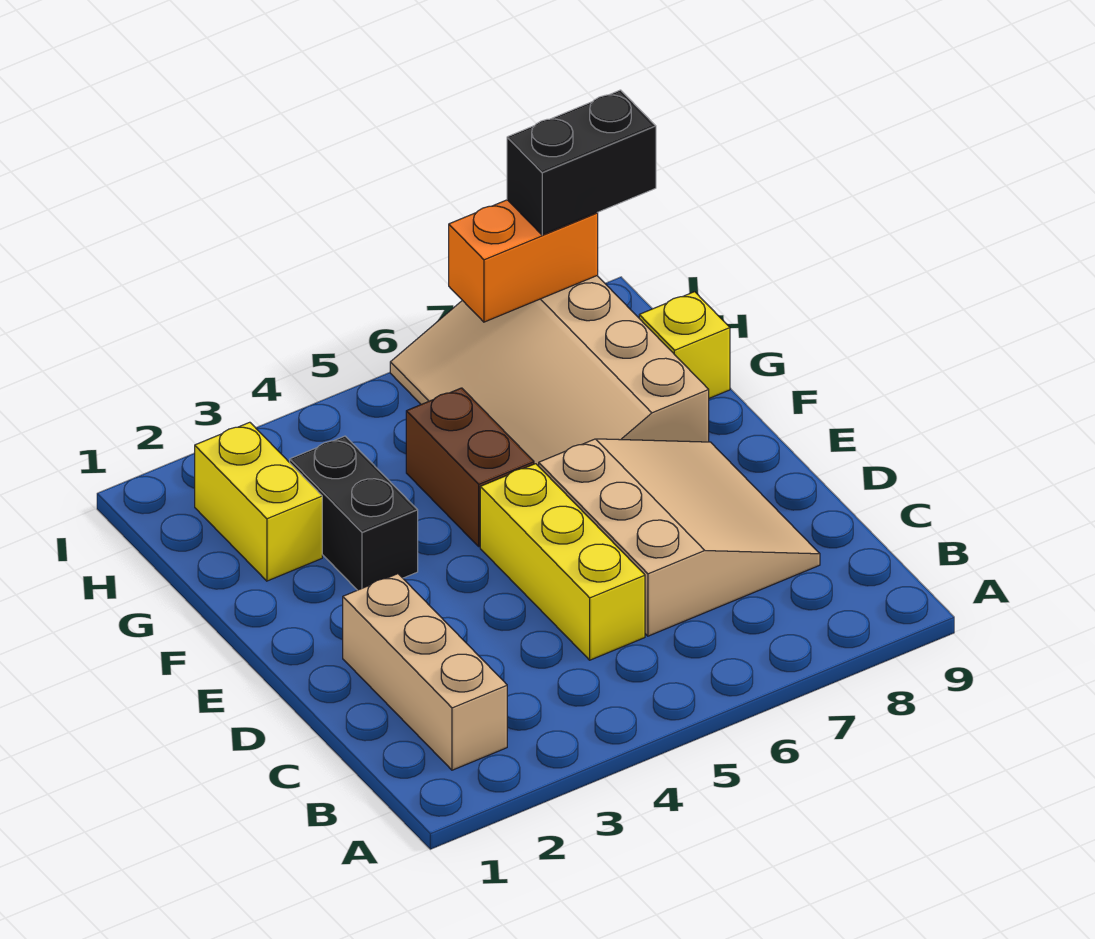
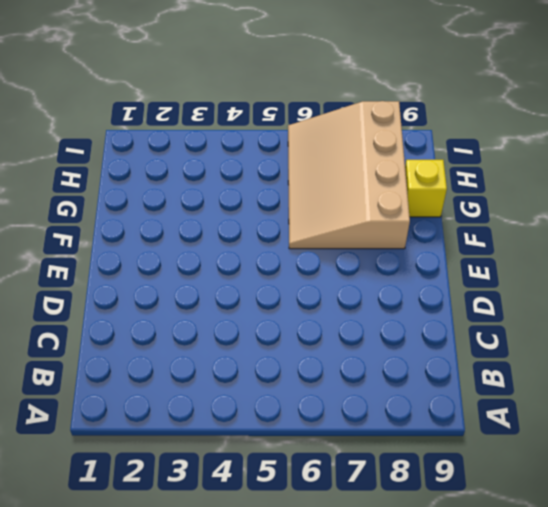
none -> tan 1x3 brick [343,574,507,770]
none -> yellow 1x3 brick [480,464,645,660]

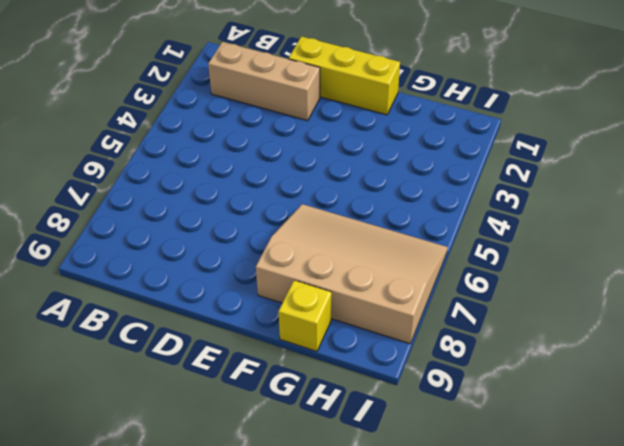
yellow 1x3 brick [289,36,400,115] -> yellow 1x3 brick moved to [480,464,645,660]
none -> tan 3x3 slope [539,439,820,636]
none -> black 1x2 brick [290,436,418,590]

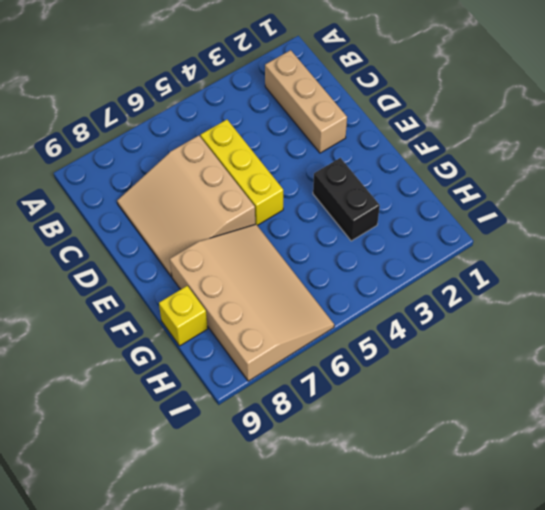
none -> brown 1x2 brick [406,388,534,547]
none -> yellow 1x2 brick [195,422,322,581]

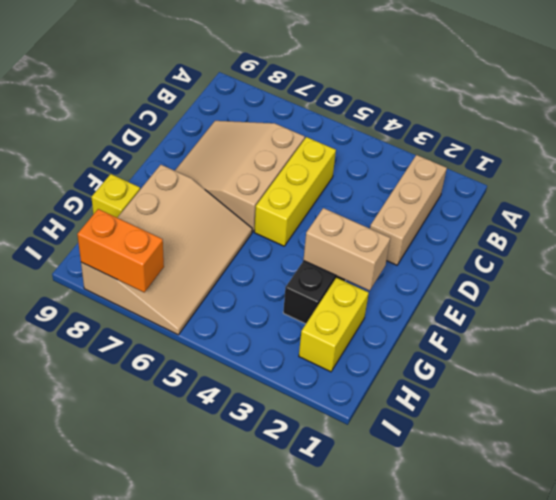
tan 1x2 brick [304,208,390,291] -> none
none -> brown 1x2 brick [406,388,534,547]
none -> black 1x2 brick [507,90,656,235]

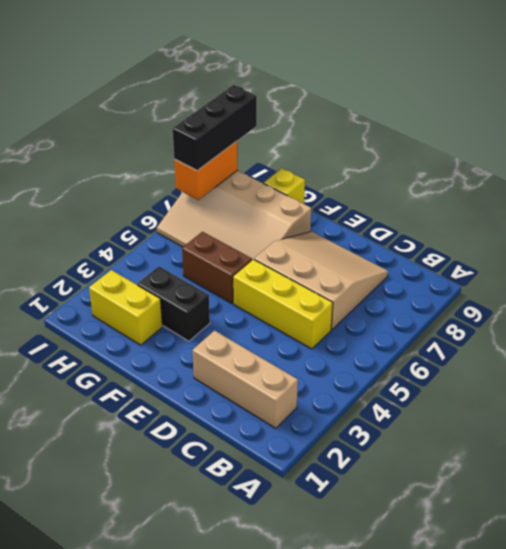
black 1x3 brick [172,85,257,171] -> black 1x2 brick [507,90,656,235]

